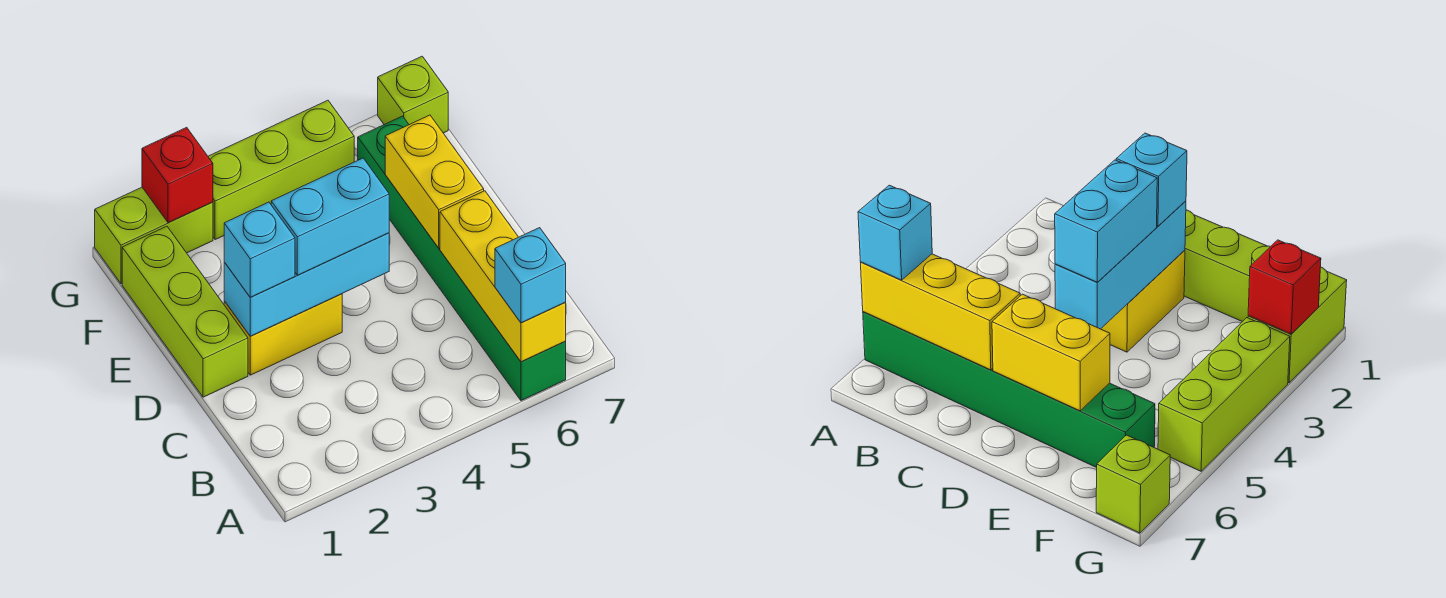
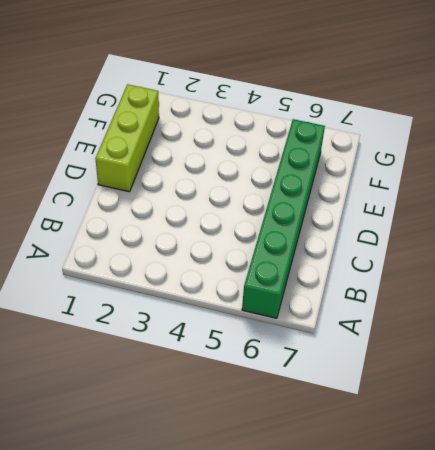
none -> yellow 1x2 brick [224,294,342,375]
none -> lime 1x2 brick [95,187,213,284]
none -> lime 1x3 brick [208,100,354,240]

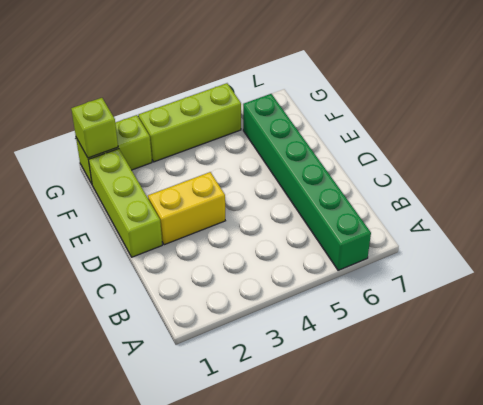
lime 1x1 brick [71,98,118,158] -> lime 1x1 brick moved to [378,56,448,133]
none -> yellow 1x3 brick [440,191,566,362]
none -> cyan 1x3 brick [224,233,389,336]
none -> yellow 1x2 brick [385,115,484,248]

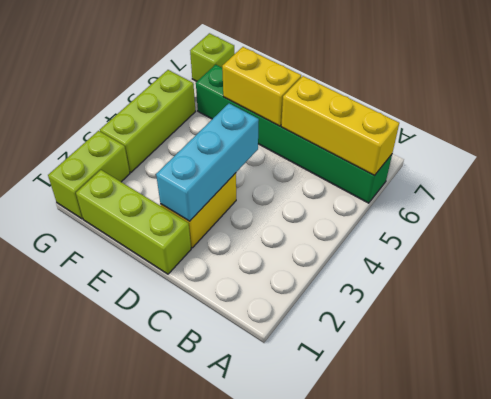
none -> red 1x1 brick [142,127,213,223]
none -> cyan 1x1 brick [495,228,566,323]
none -> cyan 1x1 brick [224,202,295,297]

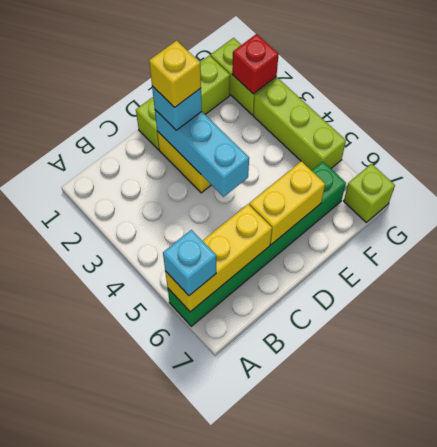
yellow 1x1 brick [149,41,201,107] -> none
none -> cyan 1x2 brick [271,158,389,275]

